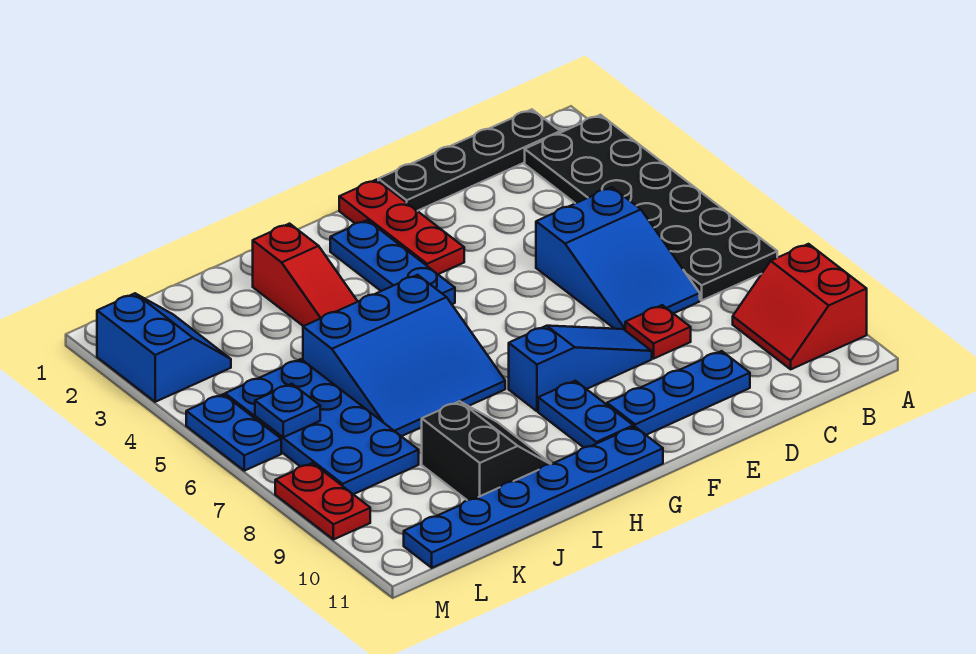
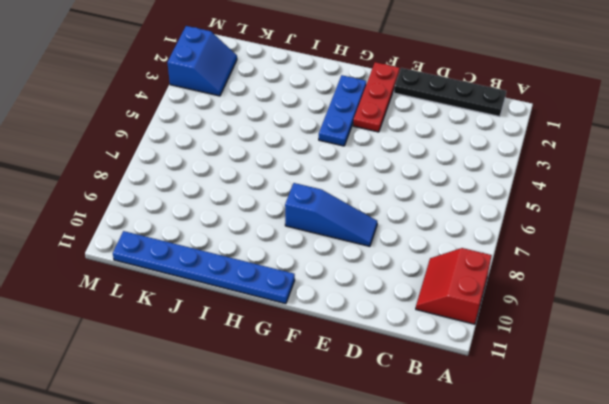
none -> black 2x6 plate [525,115,777,300]
none -> blue 2x3 slope [536,187,700,330]
none -> red 1x1 plate [625,305,691,359]

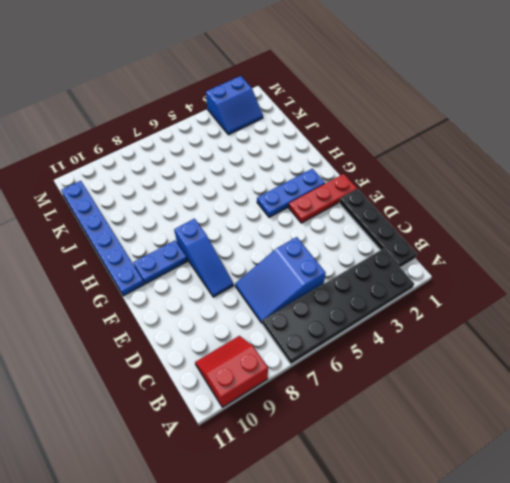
none -> red 1x1 plate [625,305,691,359]
none -> blue 1x3 plate [607,351,750,435]
none -> blue 3x3 slope [303,275,505,436]

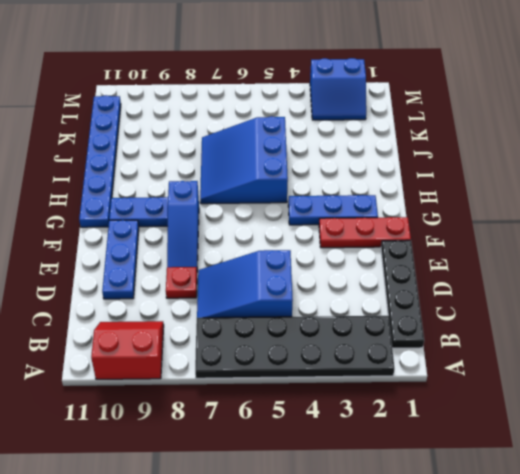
none -> red 1x3 slope [253,224,358,326]
none -> black 2x2 slope [422,401,551,500]
none -> blue 2x4 plate [225,359,419,494]

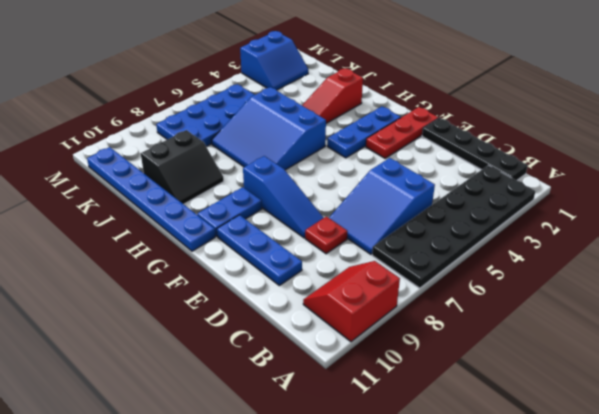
none -> blue 1x2 plate [186,394,281,471]
none -> red 1x2 plate [275,463,370,540]
none -> blue 1x1 plate [255,384,320,437]

